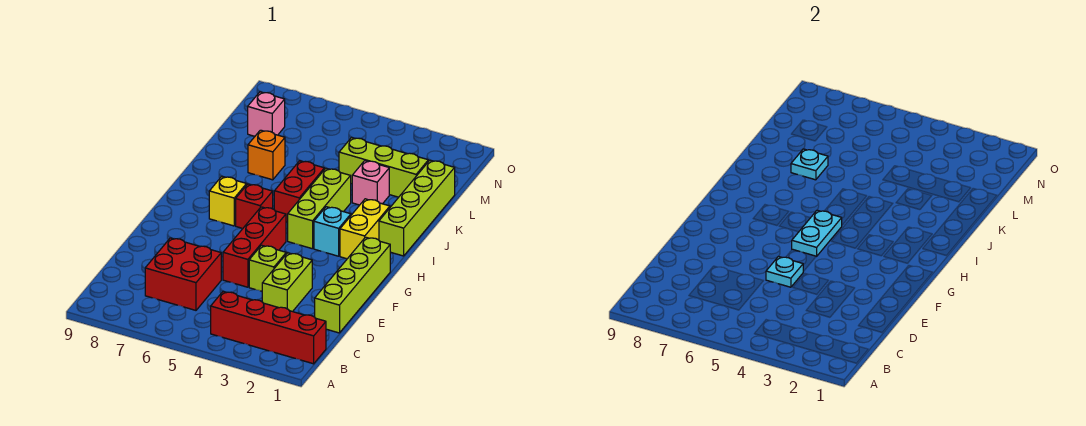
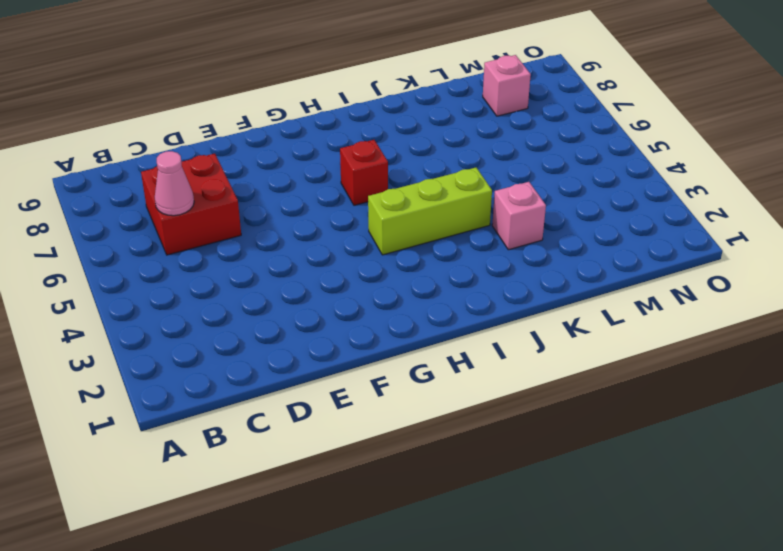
pink 1x1 cone [155,151,194,216] -> none
none -> red 1x4 brick [211,292,326,364]
none -> lime 1x4 brick [315,237,390,333]
none -> lime 1x2 brick [262,253,312,312]

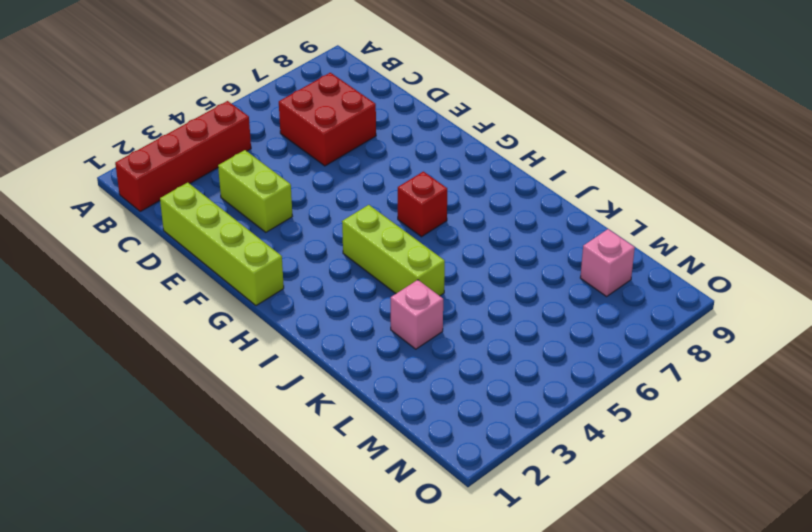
none -> lime 1x1 brick [249,245,286,291]
none -> red 1x3 brick [223,207,286,287]
none -> yellow 1x2 brick [340,199,390,259]

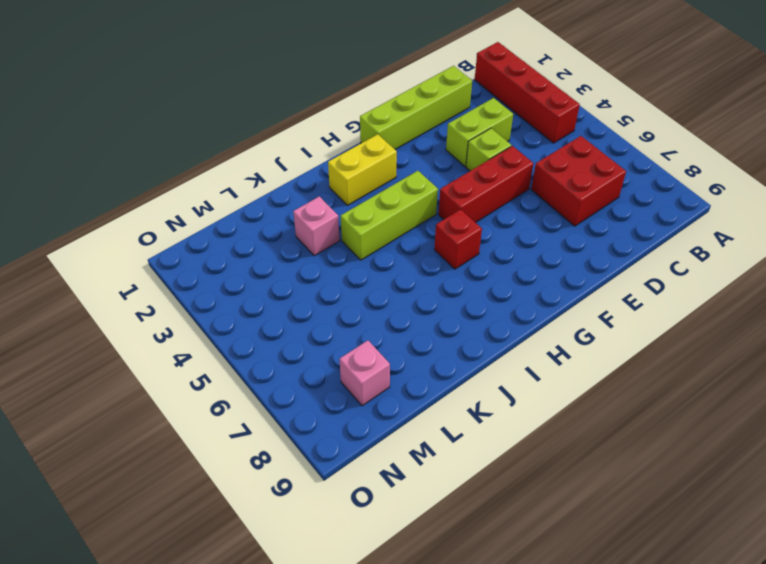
none -> cyan 1x1 brick [314,207,351,256]
none -> yellow 1x1 brick [209,177,247,226]
none -> lime 1x4 brick [379,160,455,256]

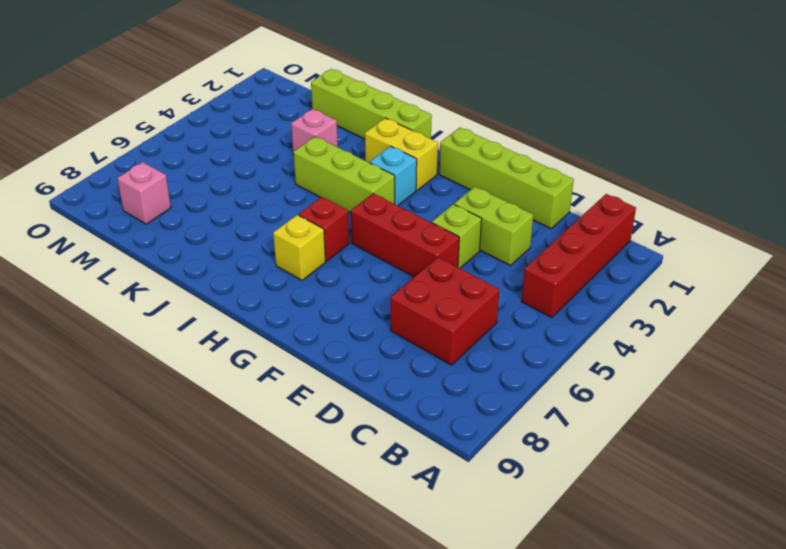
none -> red 1x2 brick [274,161,324,222]
none -> orange 1x1 brick [248,130,285,180]
none -> lime 1x3 brick [339,138,428,197]

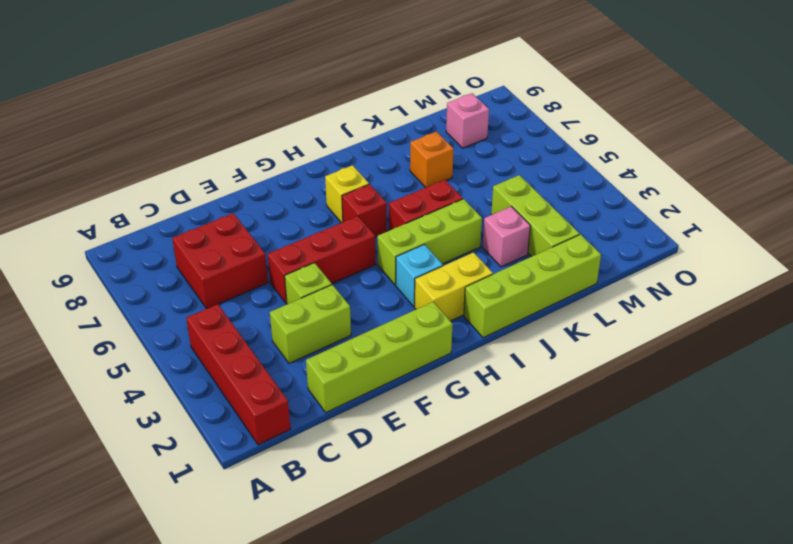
none -> cyan 1x1 plate [766,256,803,287]
none -> cyan 1x2 plate [792,210,842,256]
none -> cyan 1x1 plate [791,149,828,180]

